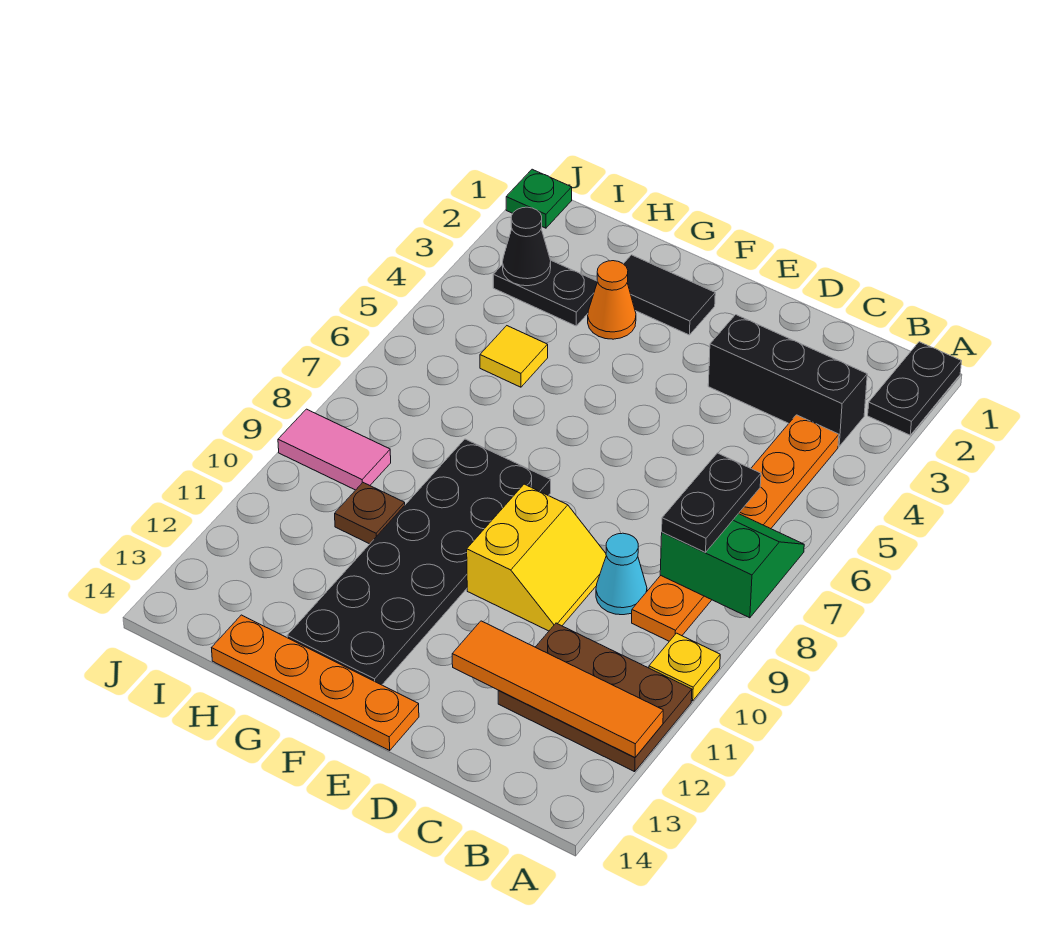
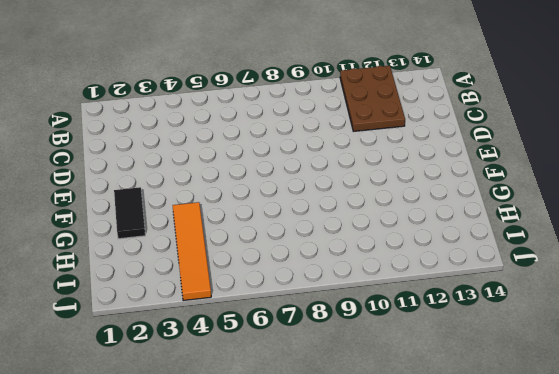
orange 1x4 tile [173,202,211,301] -> orange 1x4 tile moved to [452,621,663,758]
none -> black 1x2 plate [868,342,961,435]
none -> yellow 1x1 plate [649,633,720,701]
none -> black 1x3 brick [708,315,867,446]

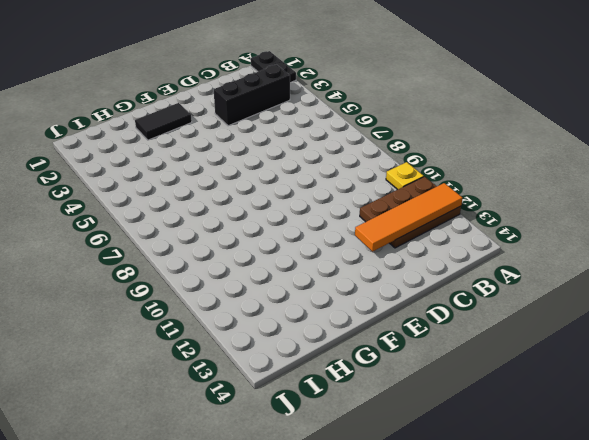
none -> orange 1x6 plate [632,415,839,641]
none -> cyan 1x1 cone [596,533,647,615]
none -> yellow 2x2 slope [467,484,606,631]

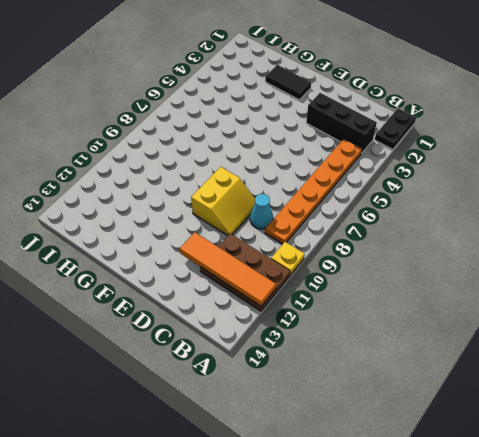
none -> orange 1x4 plate [212,615,419,750]
none -> black 2x6 plate [287,439,551,685]
none -> orange 1x1 cone [588,261,636,339]

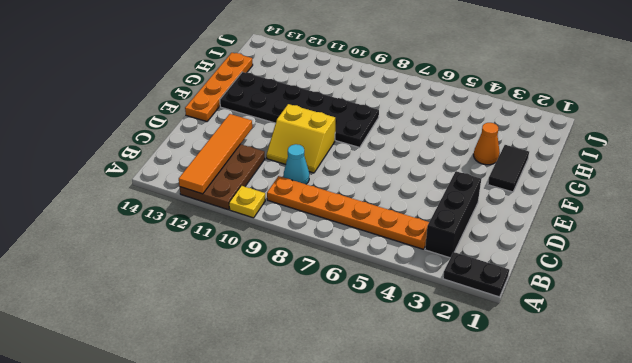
none -> black 1x2 plate [493,261,597,326]
none -> yellow 1x1 tile [480,326,548,387]
none -> brown 1x1 plate [335,483,405,544]

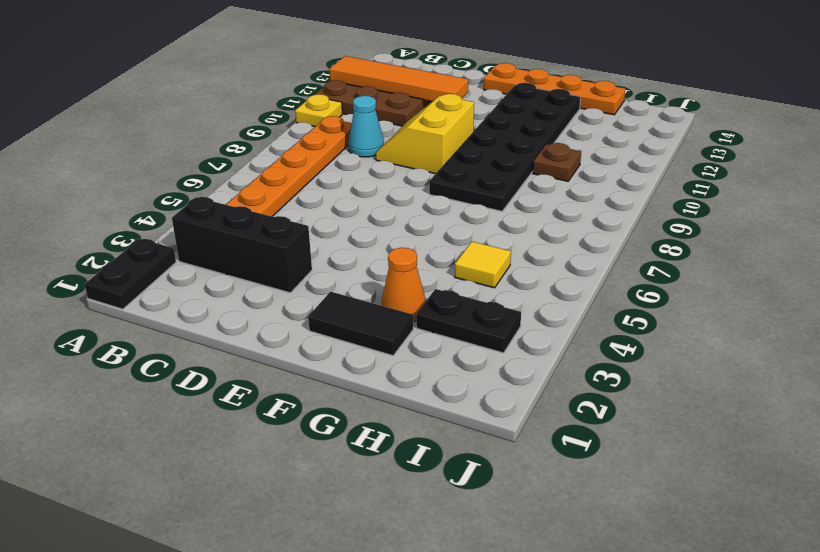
none -> pink 1x2 tile [278,409,391,490]
none -> green 1x1 plate [506,169,572,228]
none -> green 2x2 slope [660,514,804,618]

